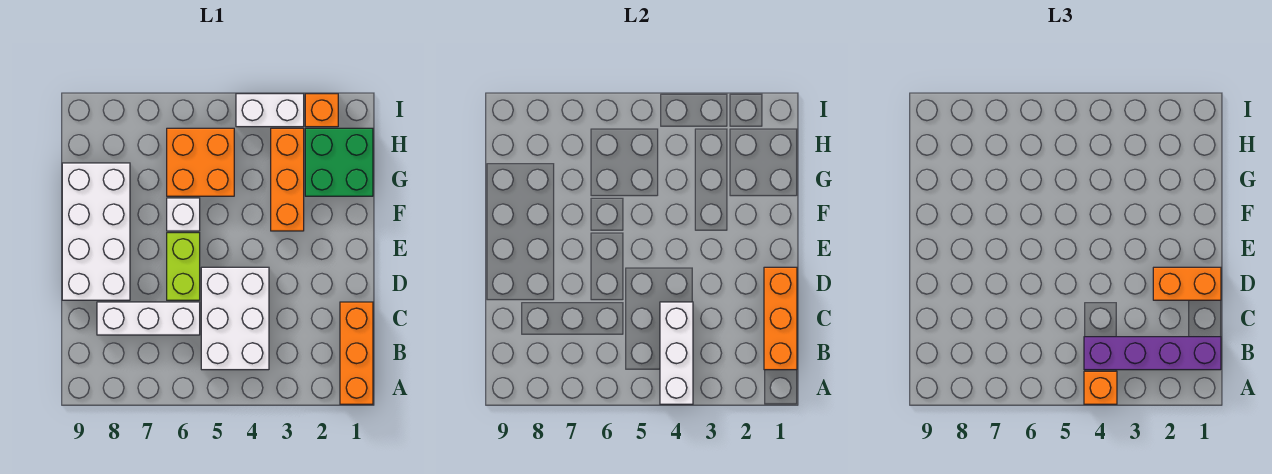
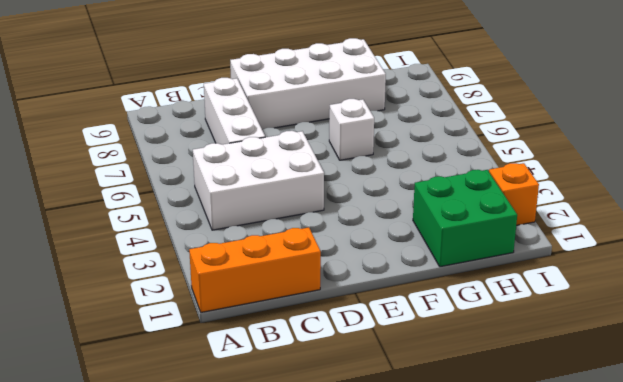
none -> lime 1x2 brick [167,233,200,300]
none -> orange 1x3 brick [271,128,304,231]
none -> orange 2x2 brick [167,128,234,196]

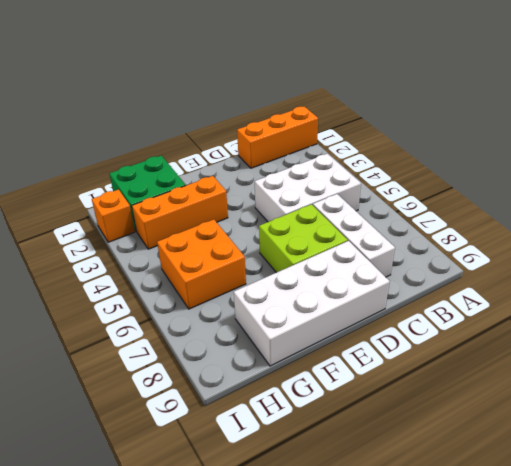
lime 2x2 brick [259,204,348,273] -> lime 1x2 brick [167,233,200,300]
none -> white 1x1 brick [167,198,200,231]
none -> white 1x2 brick [236,94,304,127]
none -> white 1x3 brick [660,302,693,404]

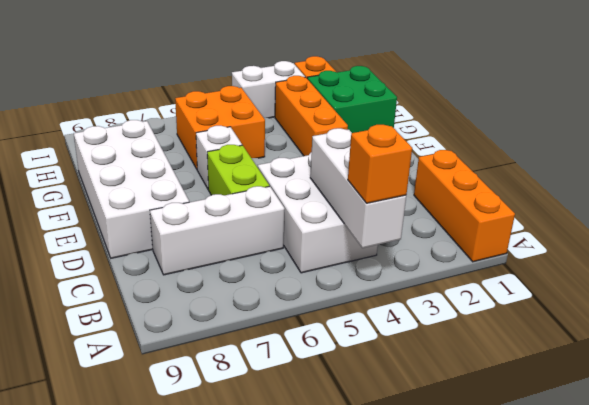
none -> orange 1x3 brick [764,267,797,370]
none -> purple 1x4 brick [1084,337,1221,370]
none -> orange 1x2 brick [1153,267,1221,300]

